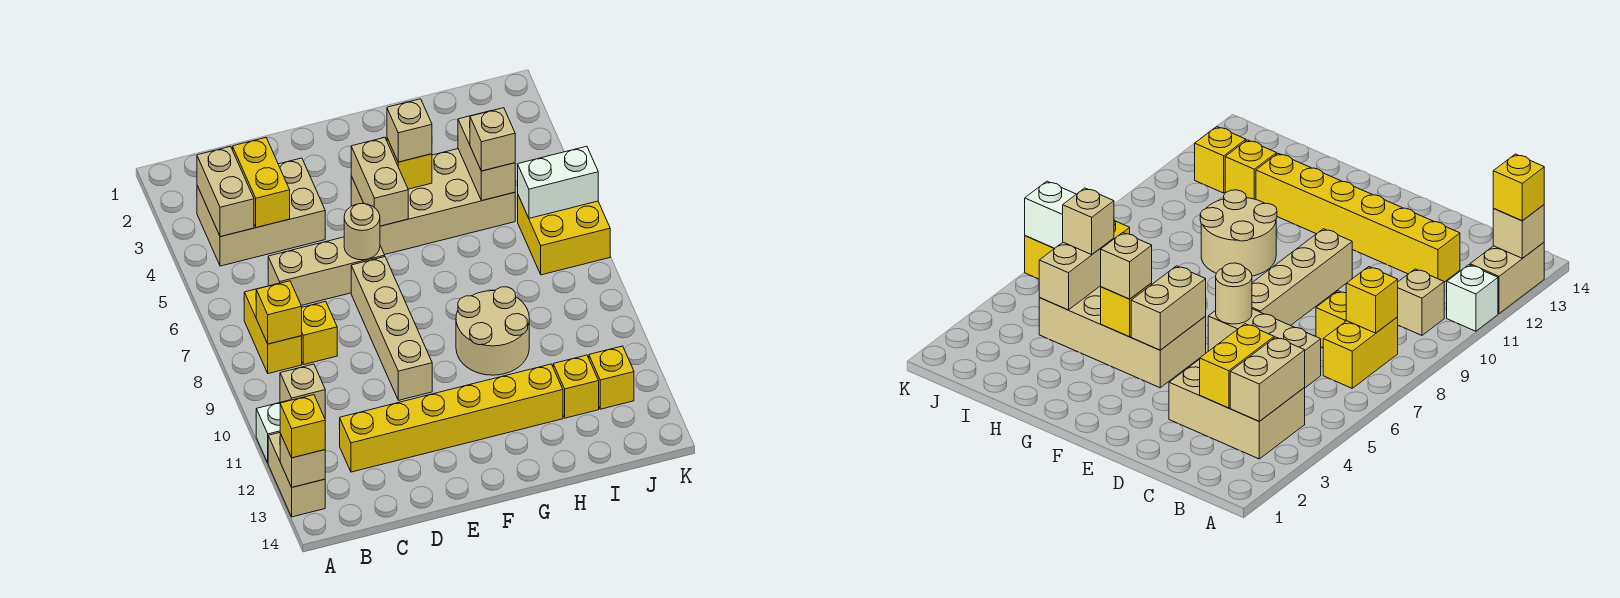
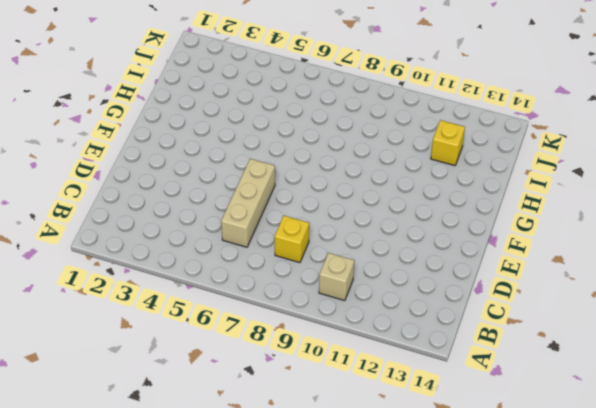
none -> white 1x1 brick [256,400,290,462]
none -> tan 1x2 brick [268,433,325,517]
none -> tan 2x3 brick [197,158,325,266]

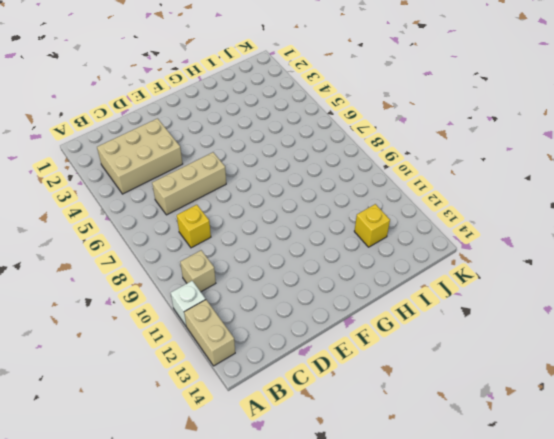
none -> yellow 1x2 brick [244,284,302,374]
none -> yellow 1x6 brick [339,364,563,472]
none -> tan 1x4 brick [351,257,432,400]

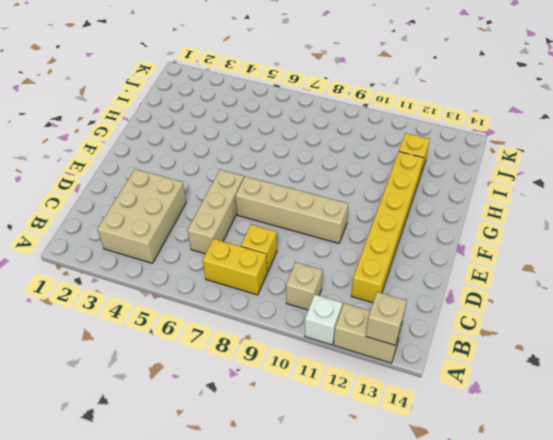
none -> tan 2x4 brick [351,149,515,255]
none -> tan 2x2 round brick [456,287,529,375]
none -> yellow 2x2 brick [517,195,610,275]

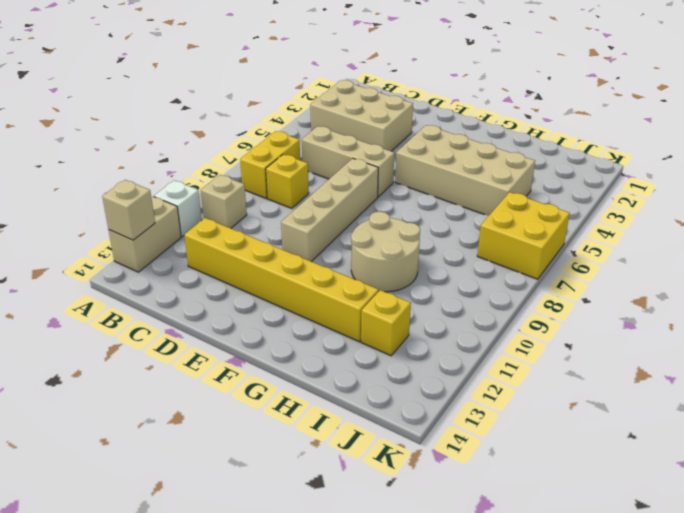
none -> yellow 1x1 brick [589,346,634,409]
none -> tan 1x2 brick [197,146,254,237]
none -> yellow 1x1 brick [256,281,302,344]

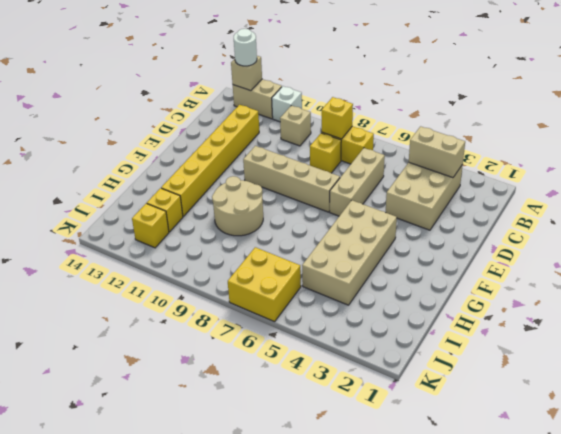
white 1x1 round brick [234,29,257,66] -> yellow 1x1 brick [280,395,325,458]
none -> yellow 1x2 brick [233,138,290,228]
none -> tan 1x1 round brick [344,204,380,260]
none -> tan 1x2 brick [351,137,408,226]

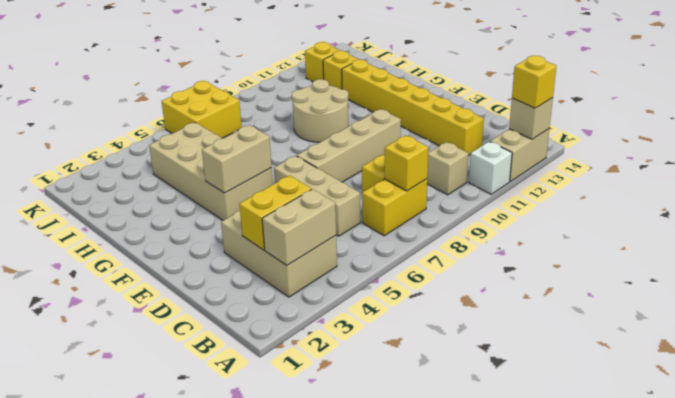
none -> tan 1x1 round brick [344,204,380,260]
none -> yellow 1x1 brick [387,138,432,189]
none -> tan 1x2 brick [458,110,515,201]

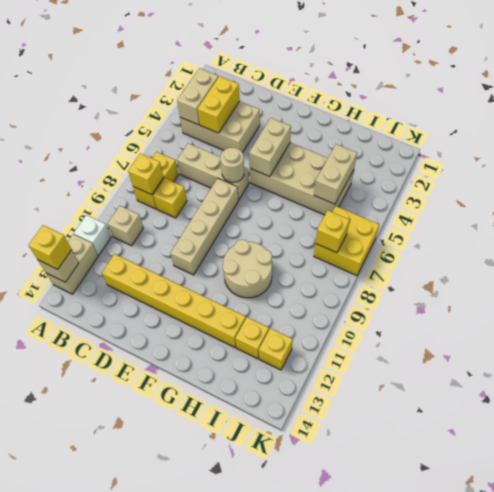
yellow 1x1 brick [316,211,350,253] -> yellow 1x1 brick moved to [387,138,432,189]
none -> white 1x2 brick [518,146,598,218]
none -> tan 1x1 brick [387,99,432,162]
none -> tan 1x1 brick [470,108,515,171]

